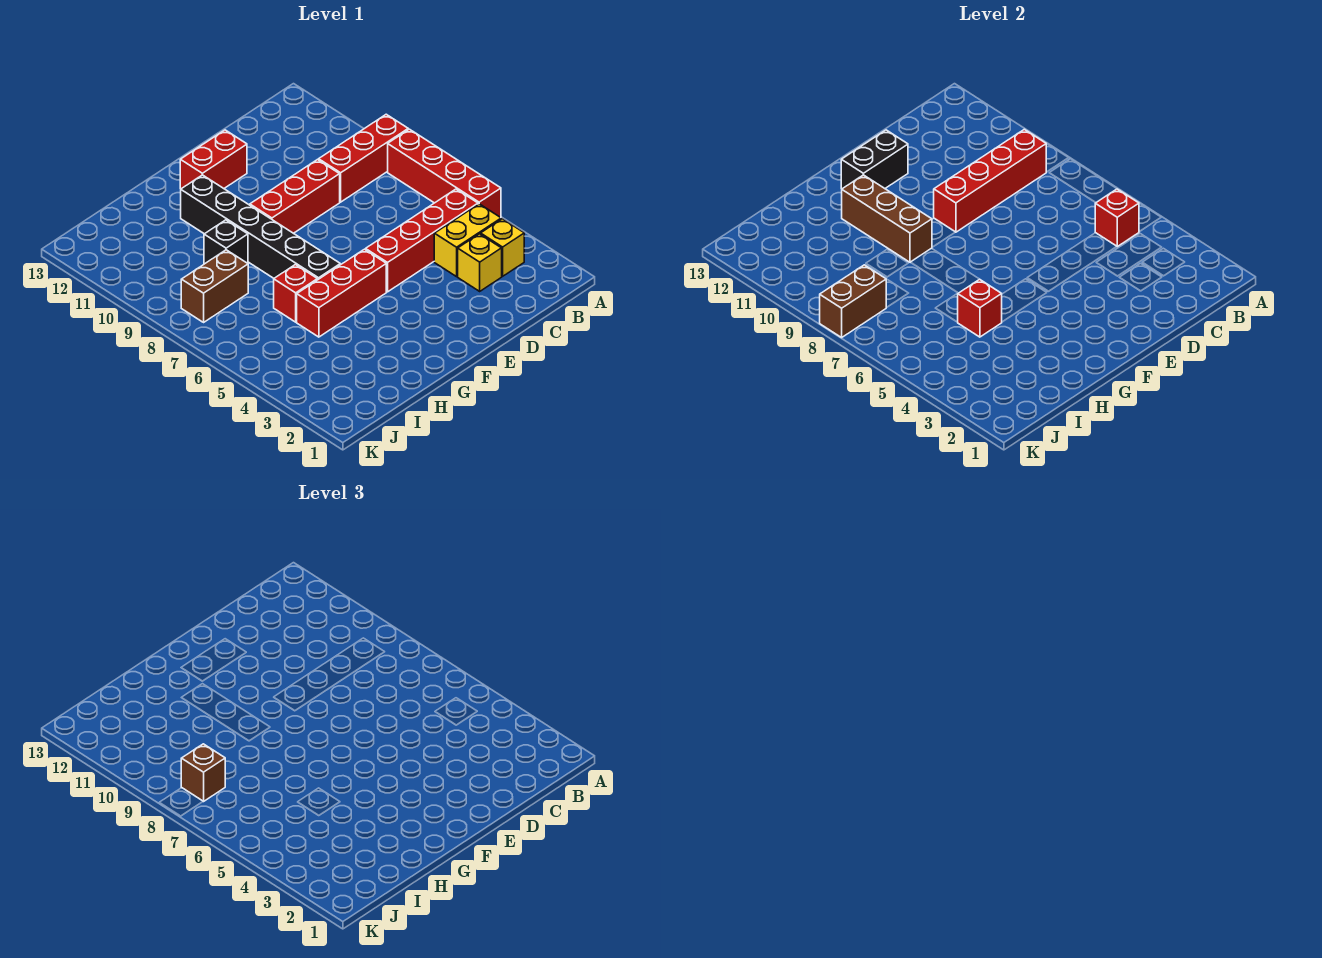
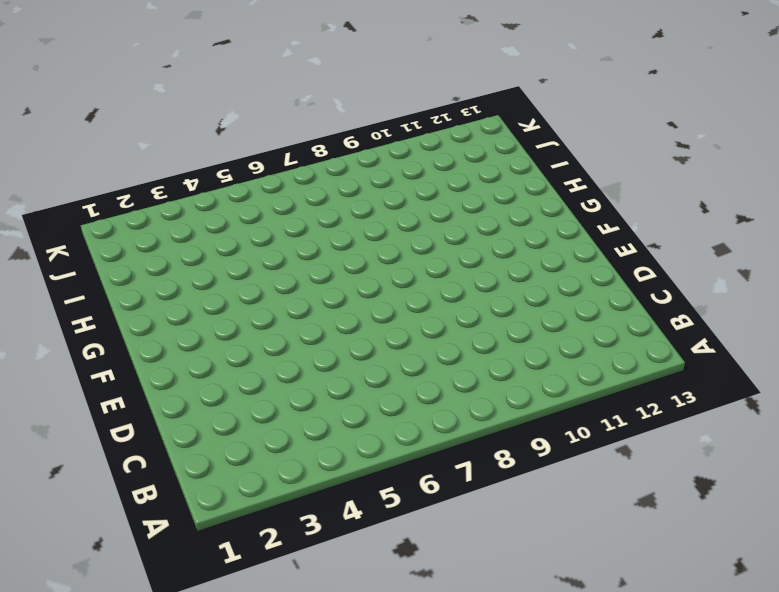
none -> red 1x4 brick [388,129,501,217]
none -> red 1x3 brick [319,114,408,202]
none -> yellow 1x1 brick [481,219,524,276]

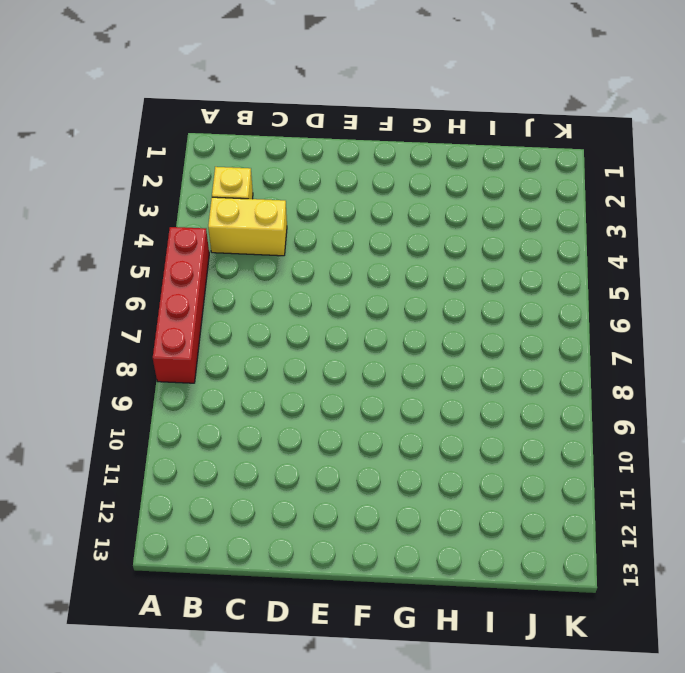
none -> red 1x3 brick [319,114,408,202]
none -> red 1x4 brick [366,189,478,292]
none -> yellow 1x1 brick [458,234,502,291]

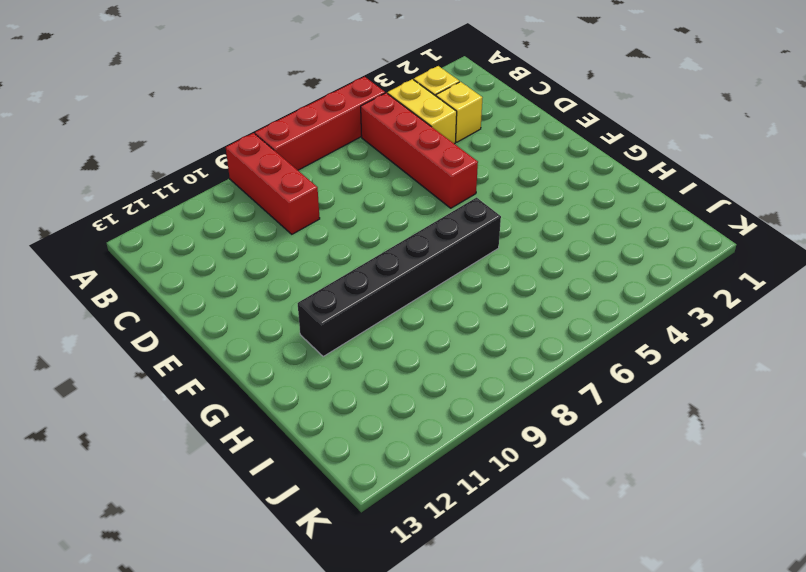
none -> red 1x3 brick [250,160,340,233]
none -> red 1x2 brick [180,130,247,189]
none -> red 1x3 brick [297,249,386,337]

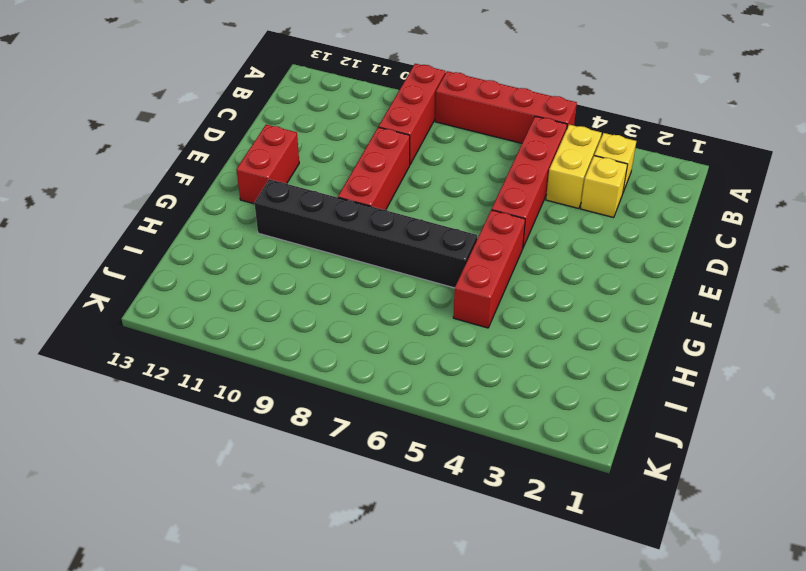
none -> red 1x1 brick [274,265,317,322]
none -> black 1x1 brick [204,220,248,264]
none -> brown 1x2 brick [181,250,248,322]

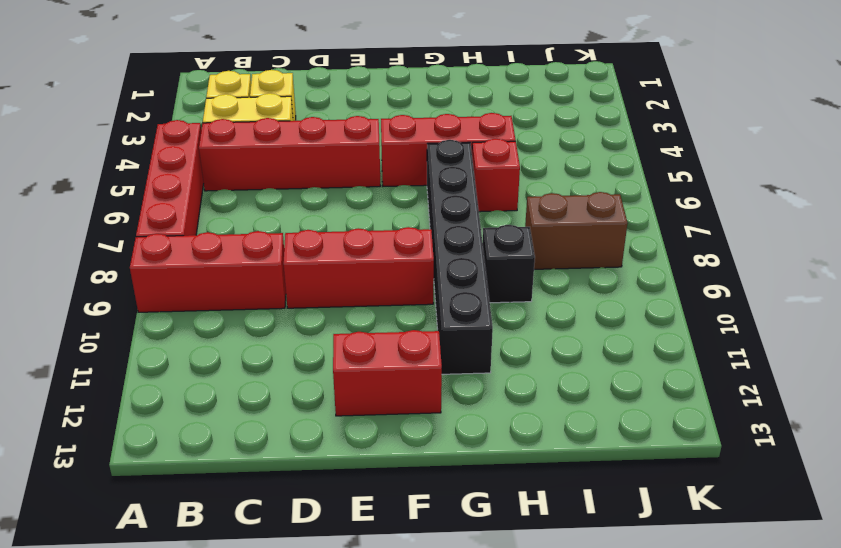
none -> red 1x1 brick [1095,189,1139,246]
none -> red 1x4 brick [934,129,1046,232]
none -> black 1x2 brick [841,130,908,189]

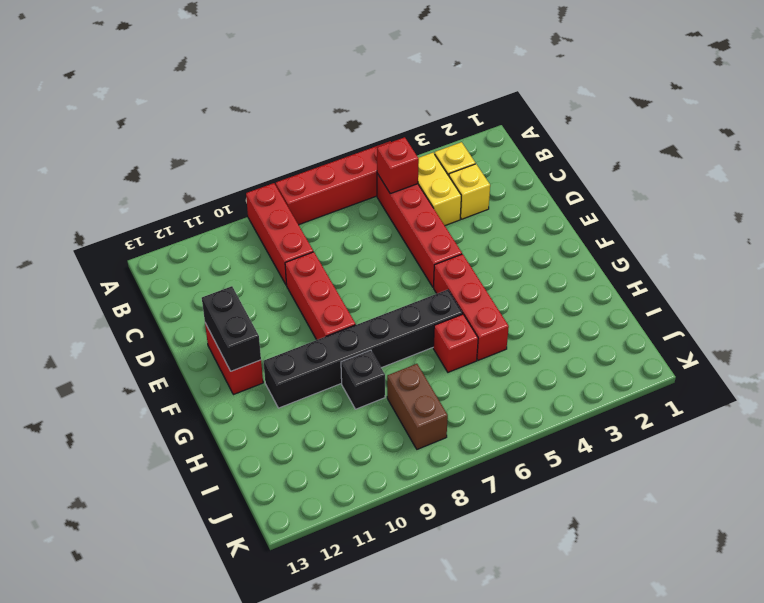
none -> red 1x4 brick [934,129,1046,232]
none -> brown 1x3 brick [842,175,932,262]
none -> red 1x1 brick [958,279,1002,337]

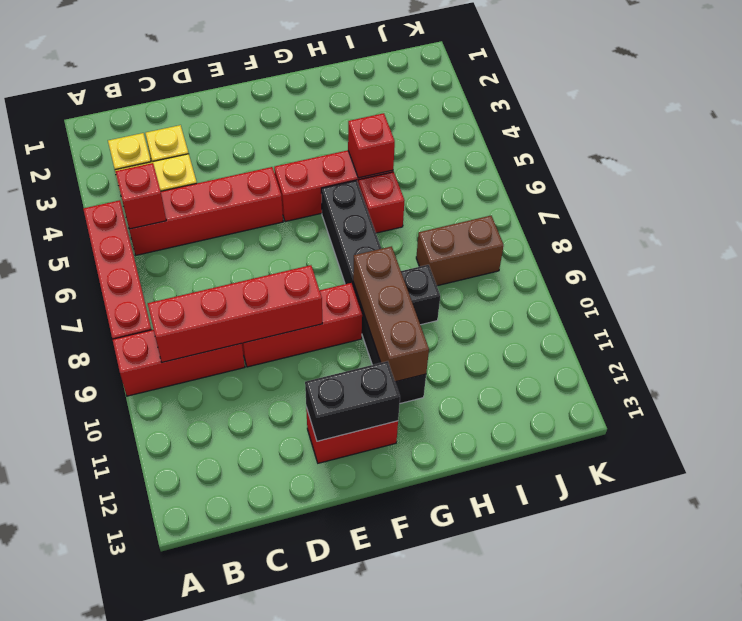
none -> brown 1x2 brick [820,265,886,337]
none -> brown 1x1 brick [181,744,225,801]

